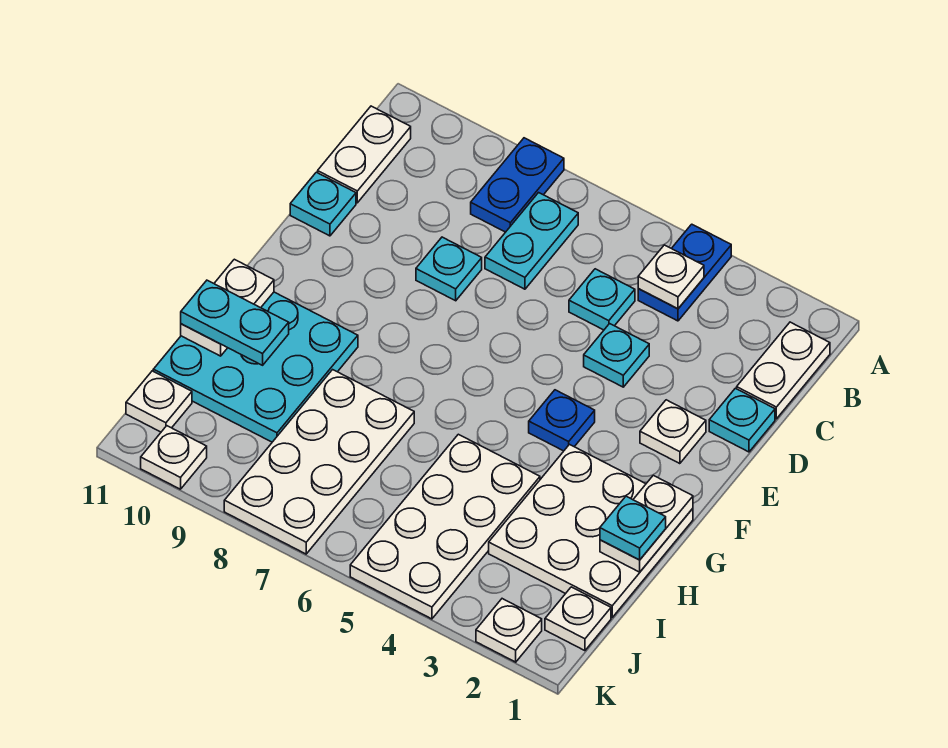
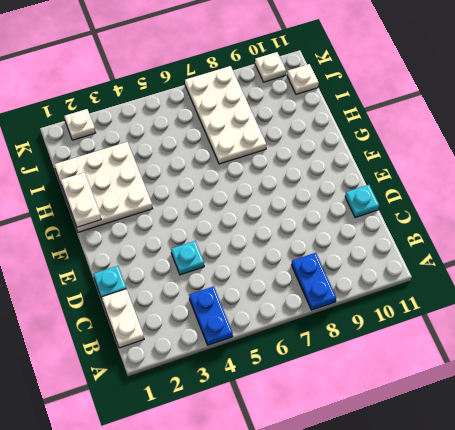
none -> cyan 1x2 plate [485,193,578,289]
none -> white 1x2 plate [318,106,411,203]
none -> cyan 1x1 plate [569,269,635,330]

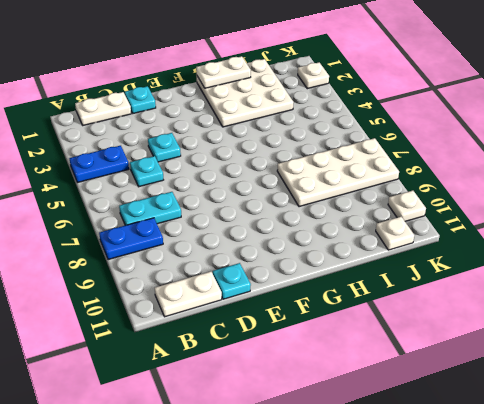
none -> cyan 1x1 plate [416,237,482,301]
none -> white 1x1 plate [640,400,706,464]
none -> blue 1x1 plate [529,390,595,451]

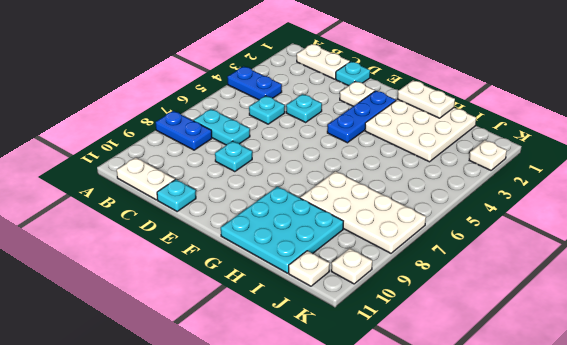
blue 1x3 plate [327,91,396,143] -> blue 1x1 plate [529,390,595,451]
none -> white 2x4 plate [350,434,540,619]
none -> white 1x1 plate [545,587,611,651]
none -> white 1x1 plate [638,245,704,309]

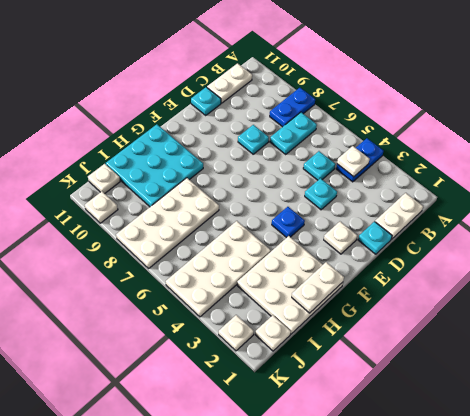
none -> white 1x2 plate [181,259,274,356]
none -> cyan 1x1 plate [600,496,666,560]
none -> cyan 1x2 plate [181,280,289,365]

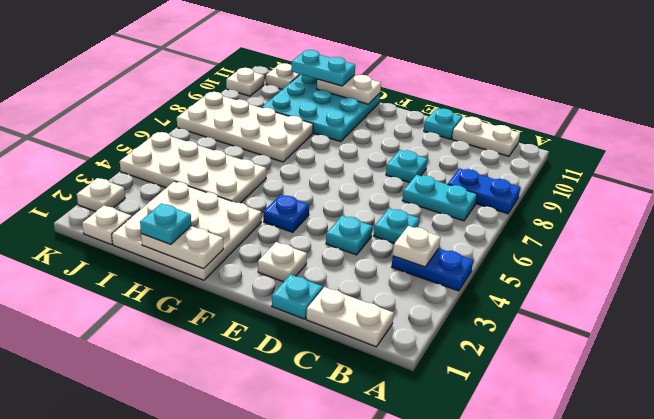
cyan 1x2 plate [291,50,355,86] -> cyan 1x2 plate turned to [181,280,289,365]

